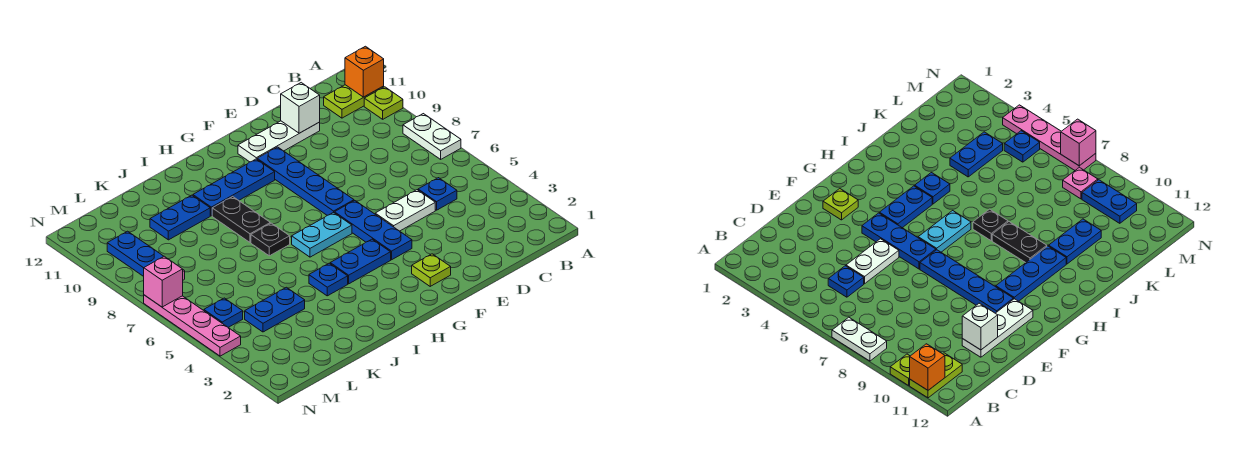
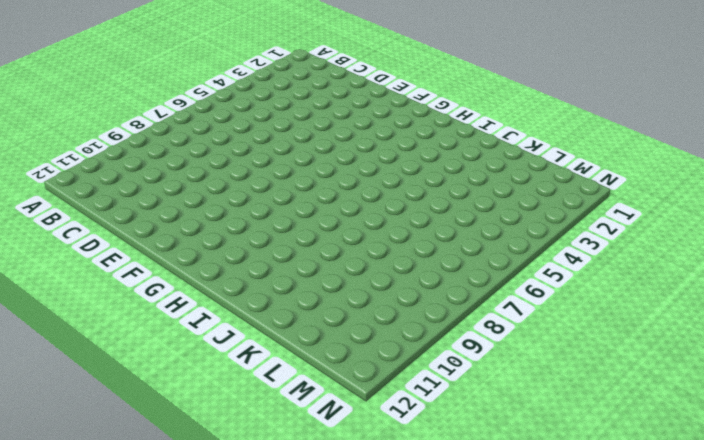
none -> white 1x2 plate [403,114,461,159]
none -> lime 1x1 plate [364,87,403,119]
none -> lime 1x2 plate [324,85,384,118]

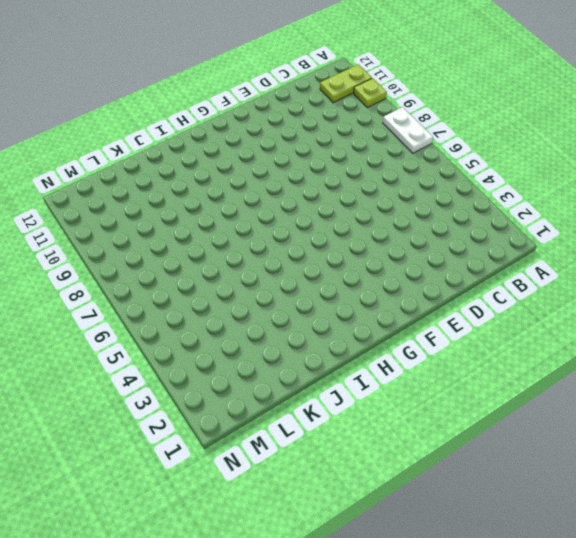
none -> blue 1x1 plate [418,178,457,210]
none -> white 1x2 plate [375,190,435,231]
none -> white 1x3 plate [238,121,320,162]

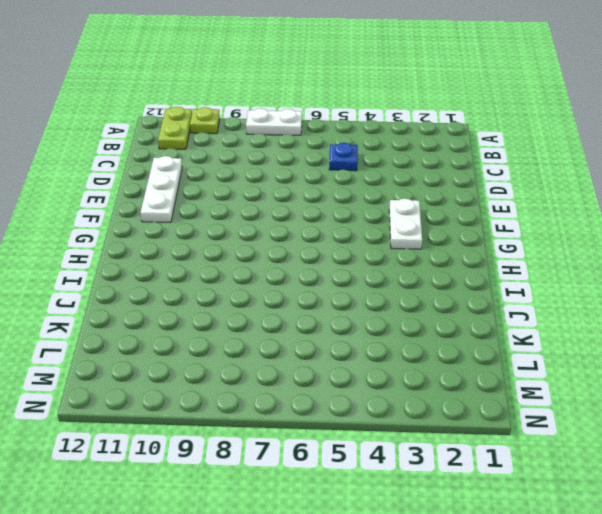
white 1x2 plate [389,199,422,249] -> white 1x2 plate moved to [375,190,435,231]
none -> lime 1x1 plate [412,254,451,286]
none -> blue 1x3 plate [335,201,412,260]
none -> blue 1x4 plate [257,147,354,215]

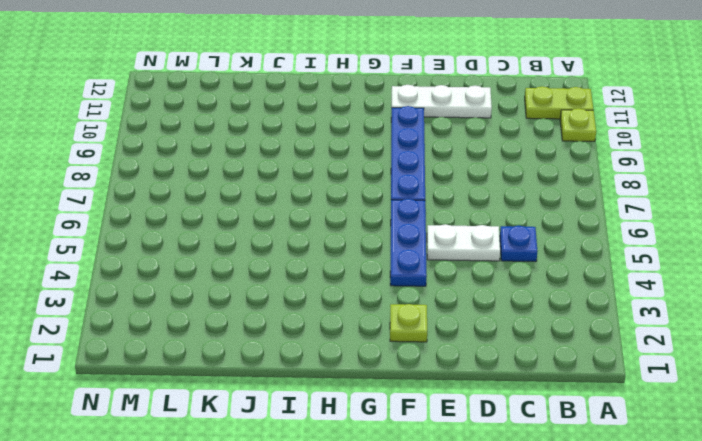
none -> white 1x2 plate [403,114,461,159]
none -> blue 1x2 plate [330,239,391,284]
none -> cyan 1x2 plate [292,212,352,257]

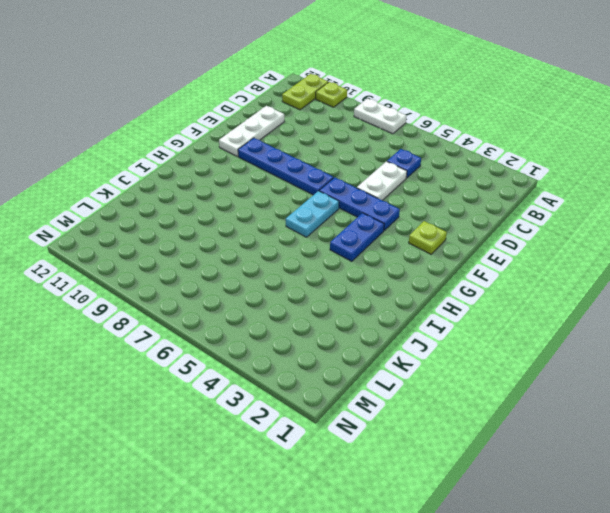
none -> blue 1x3 plate [193,159,275,216]
none -> blue 1x1 plate [309,263,348,296]
none -> black 1x1 plate [251,223,290,256]

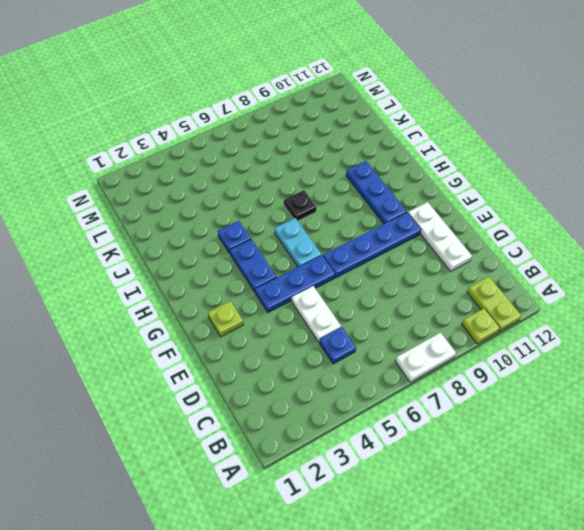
none -> black 1x2 plate [212,197,270,242]
none -> blue 1x2 plate [150,195,210,240]
none -> blue 1x2 plate [245,287,305,332]

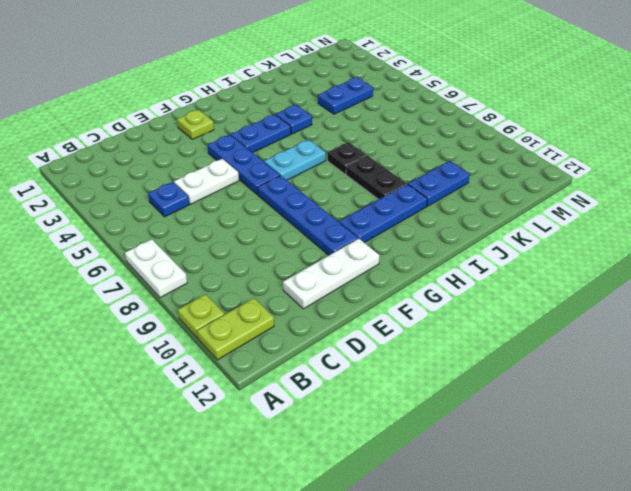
none -> blue 1x1 plate [204,298,243,328]
none -> pink 1x1 plate [1063,167,1098,199]
none -> blue 1x2 plate [107,231,164,276]

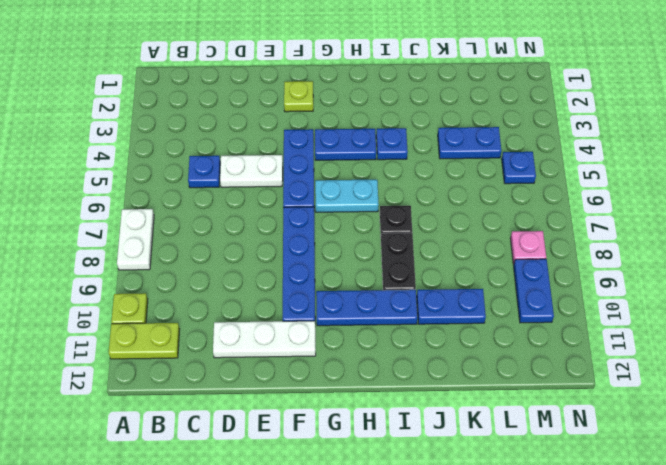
none -> pink 1x4 plate [144,295,241,356]
none -> orange 1x1 brick [345,46,384,97]
none -> white 1x1 brick [281,83,320,133]

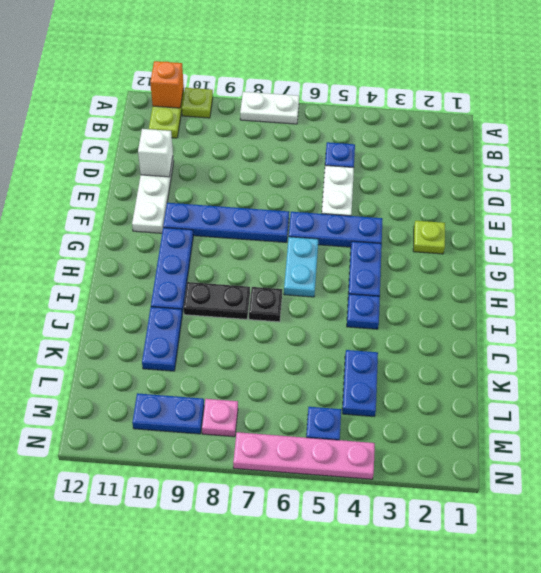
none -> pink 1x1 brick [144,256,183,307]

